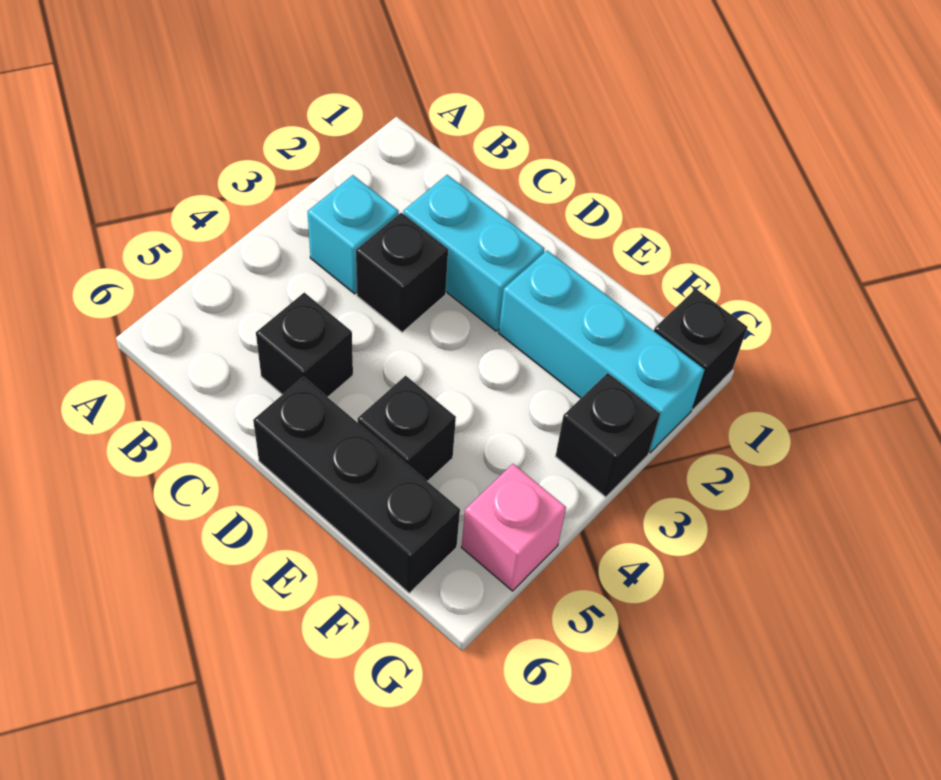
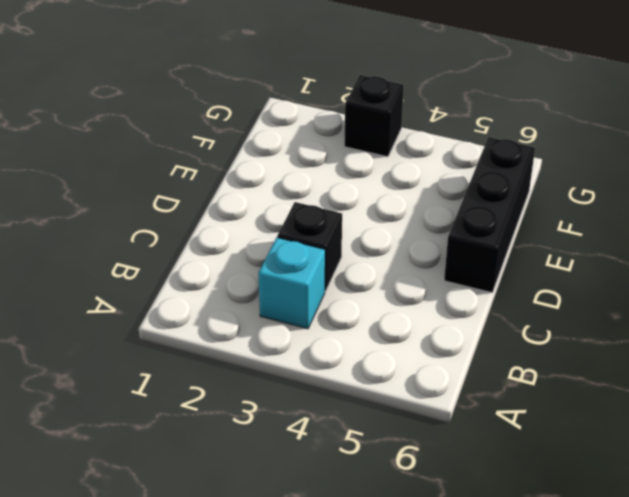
none -> cyan 1x2 brick [403,175,544,331]
none -> black 1x1 brick [256,293,353,397]

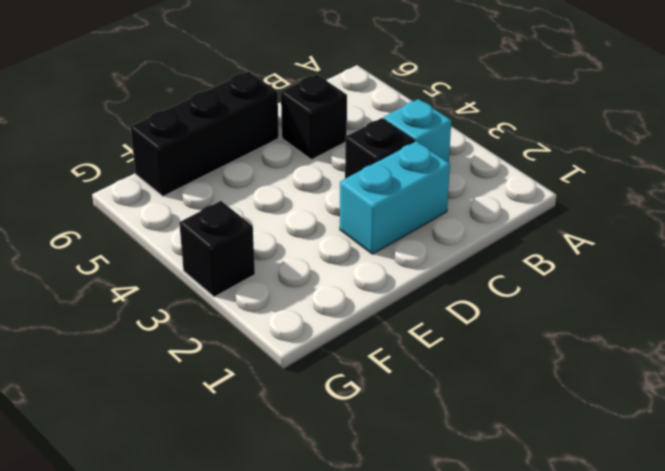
none -> cyan 1x3 brick [499,251,705,453]
none -> black 1x1 brick [357,376,456,482]

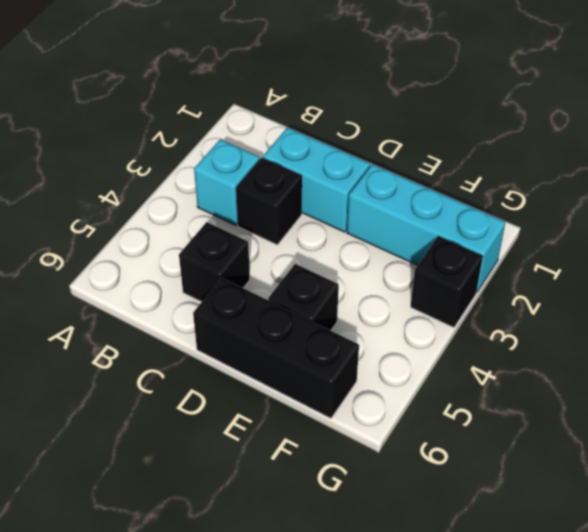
none -> black 1x1 brick [654,289,748,410]
none -> pink 1x1 brick [461,464,566,591]

